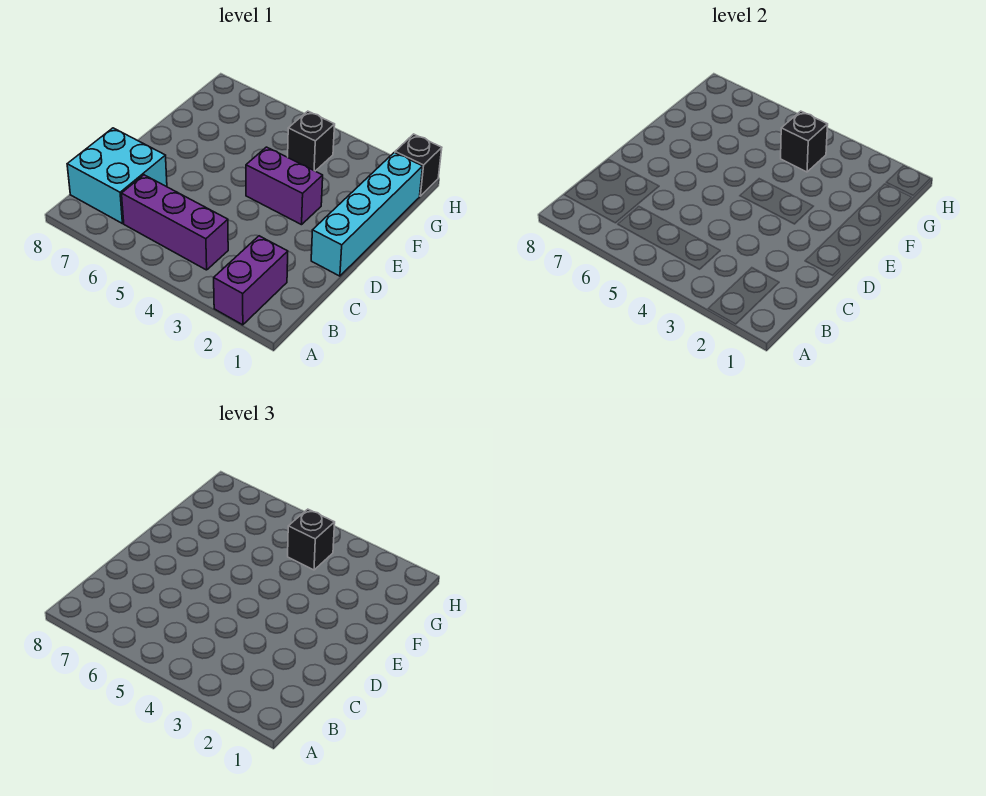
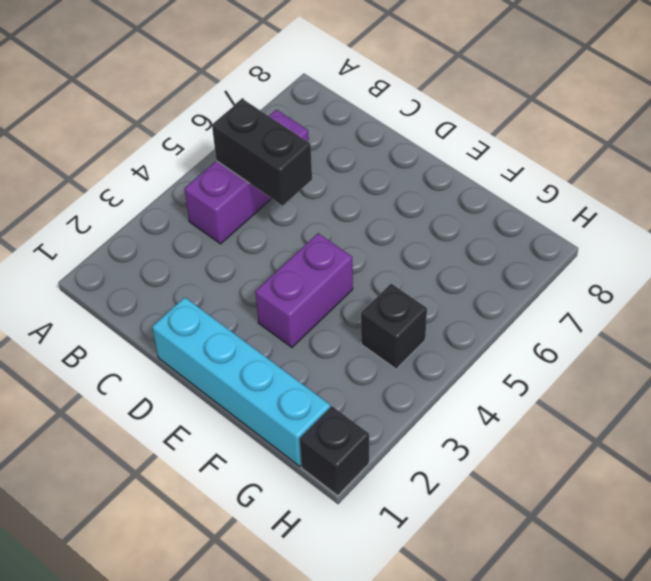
black 1x2 brick [212,99,312,206] -> none
none -> purple 1x2 brick [214,236,288,325]
none -> cyan 2x2 brick [67,128,167,223]

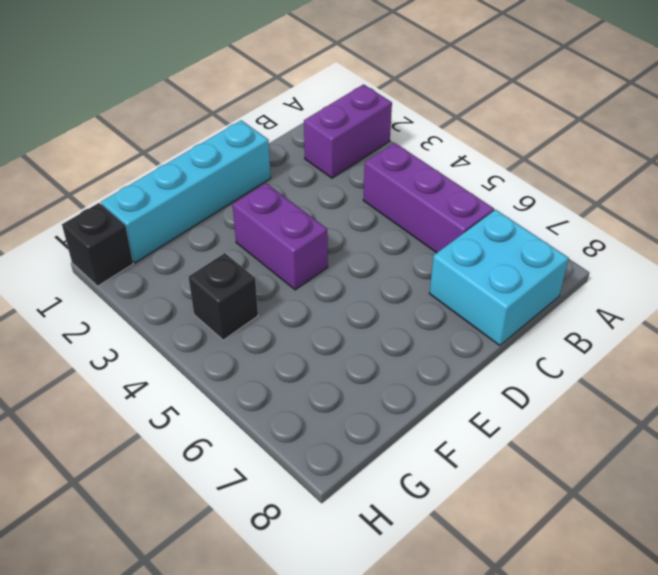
none -> black 1x1 brick [781,111,828,172]
none -> black 1x1 brick [288,509,335,570]

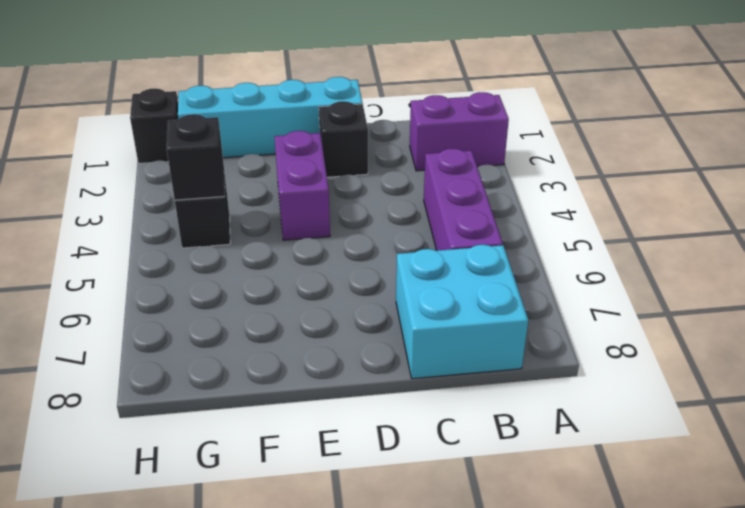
black 1x1 brick [319,101,368,177] -> black 1x1 brick moved to [288,509,335,570]

